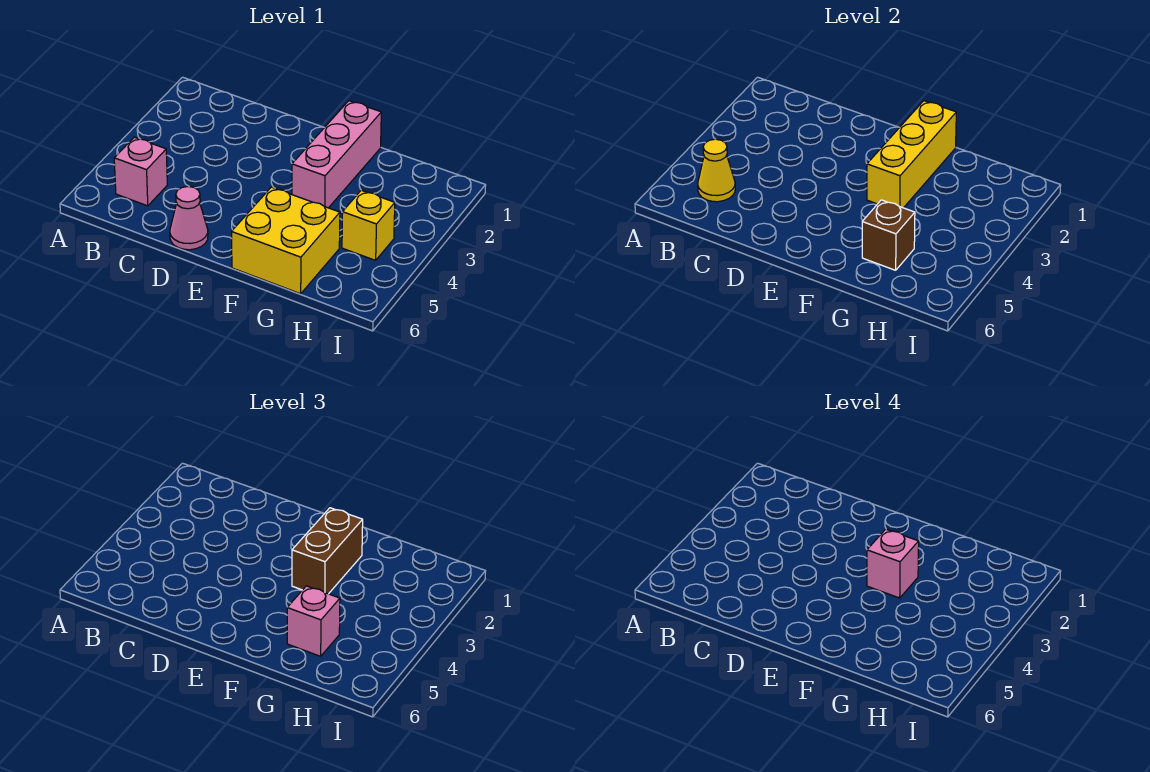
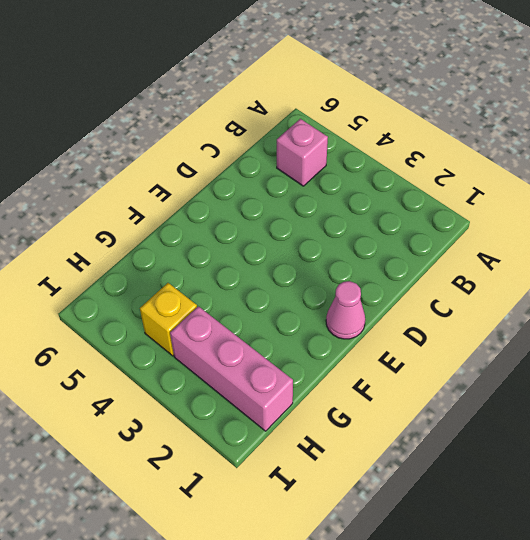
pink 1x1 cone [326,281,365,339] -> pink 1x1 cone moved to [170,187,208,250]
pink 1x3 brick [170,306,293,431] -> pink 1x3 brick moved to [292,101,381,208]
none -> yellow 2x2 brick [231,187,340,294]
none -> yellow 1x1 cone [698,139,735,202]

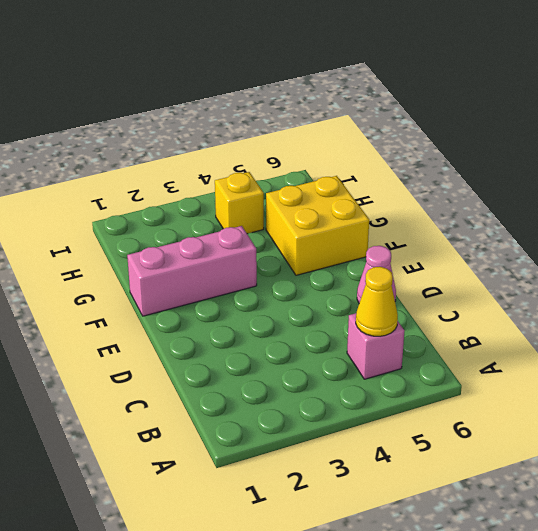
none -> yellow 1x3 brick [867,101,956,208]
none -> brown 1x1 brick [862,200,915,270]

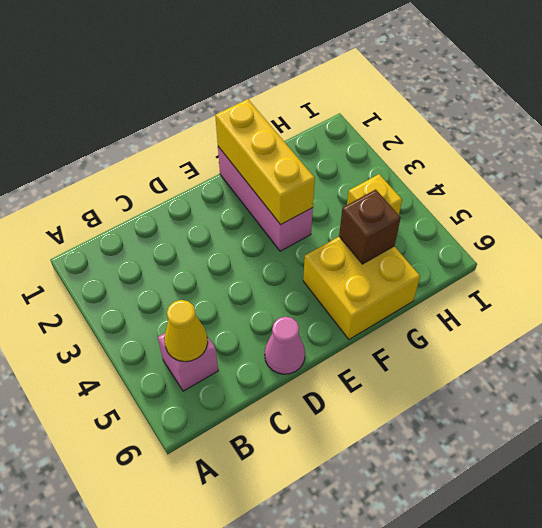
none -> brown 1x2 brick [292,508,363,594]
none -> pink 1x1 brick [287,586,340,656]

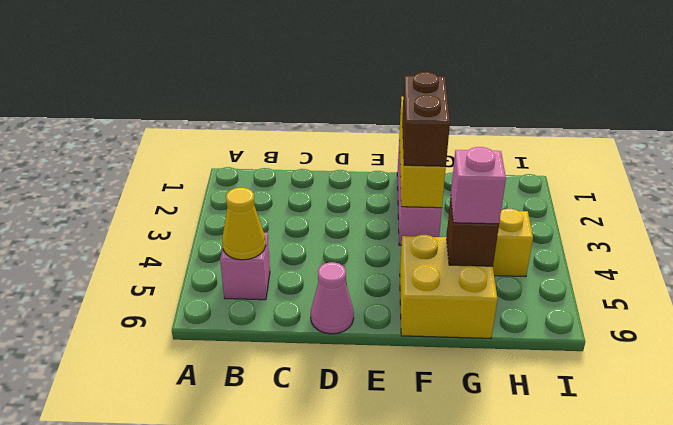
none -> pink 1x1 brick [867,529,919,598]

